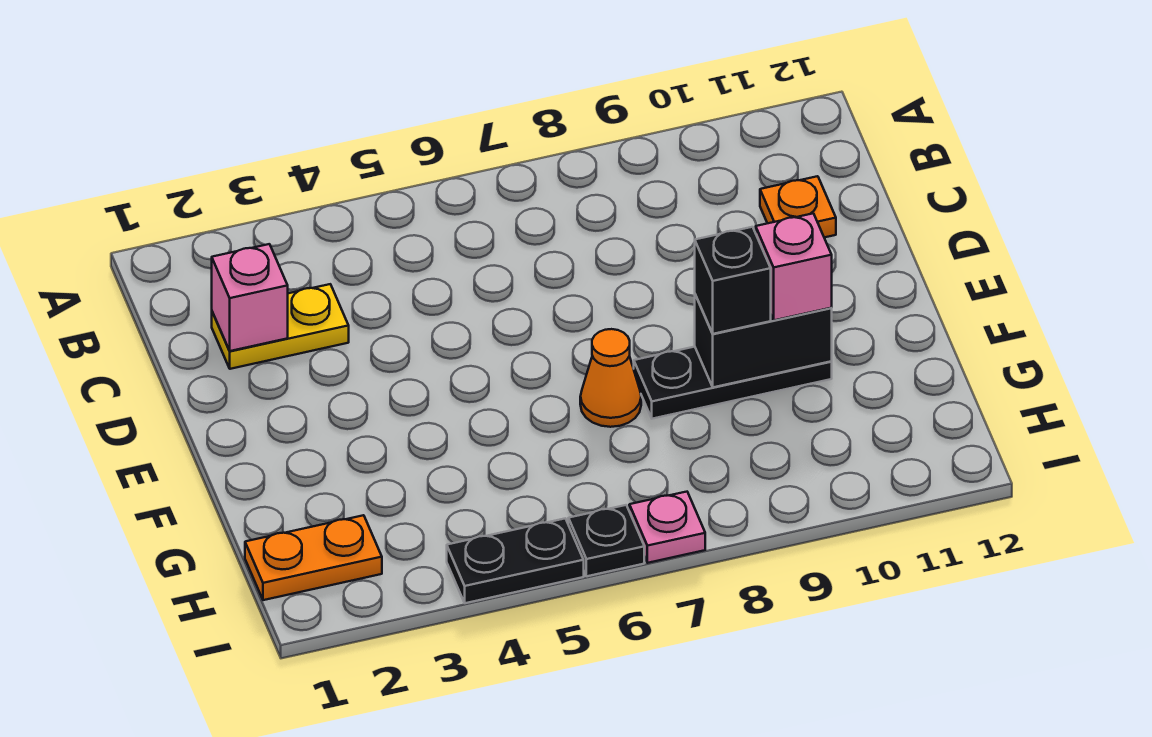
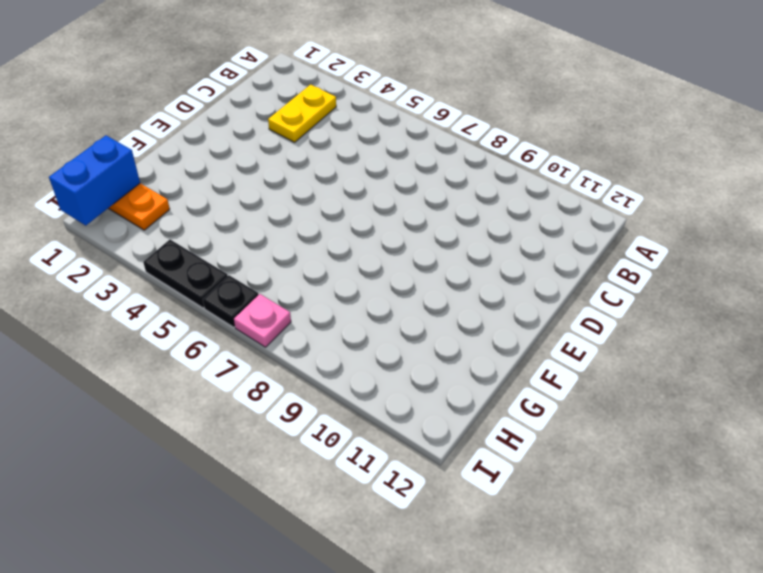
yellow 1x2 plate [268,84,336,142] -> yellow 1x2 plate turned to [212,284,349,369]
blue 1x2 brick [49,135,140,225] -> none
none -> orange 1x1 plate [760,176,836,237]
none -> orange 1x1 cone [580,329,641,427]
none -> black 1x3 plate [634,347,832,419]

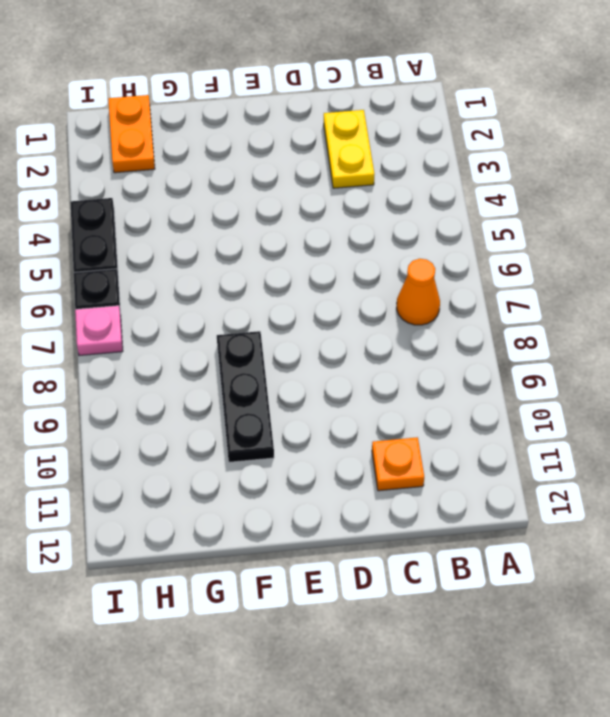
orange 1x1 cone [397,259,440,325] -> orange 1x1 cone moved to [580,329,641,427]
none -> pink 1x1 brick [212,244,288,351]
none -> black 1x2 brick [695,295,832,387]
none -> black 1x1 brick [695,227,771,334]

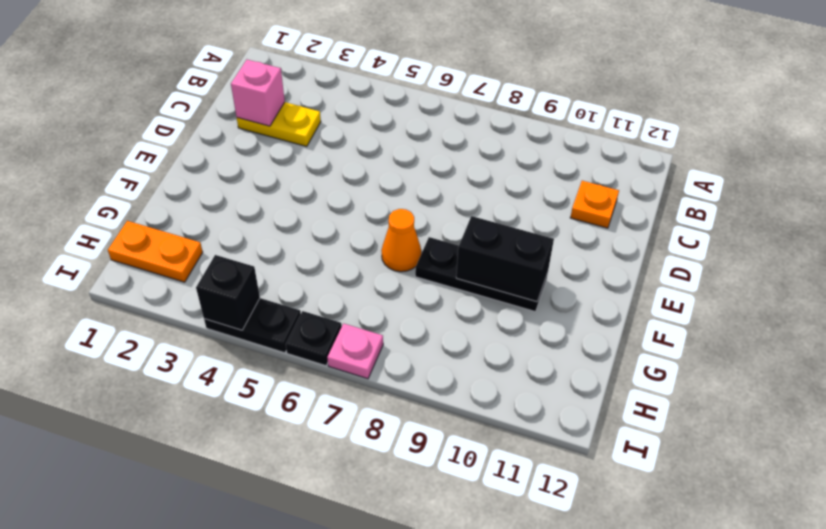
black 1x1 brick [196,255,260,330] -> black 1x1 brick moved to [695,227,771,334]
none -> pink 1x1 brick [756,213,832,320]

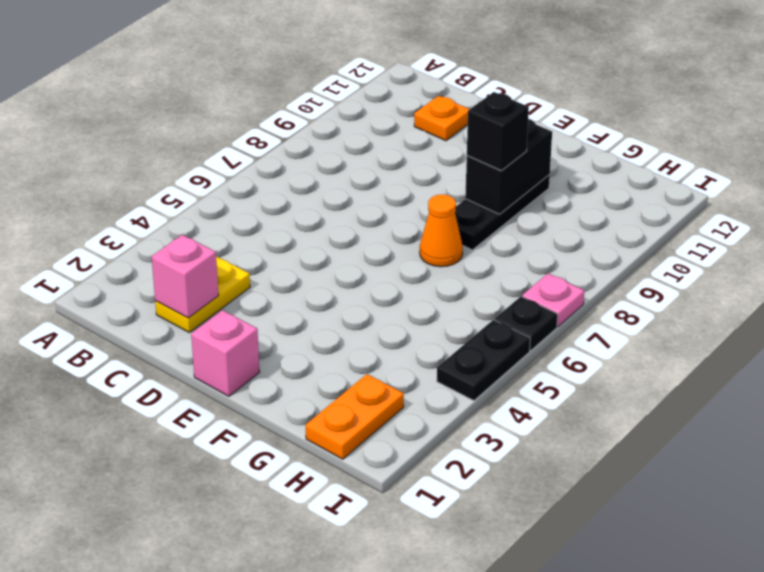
pink 1x1 brick [191,310,260,396] -> pink 1x1 brick moved to [756,213,832,320]

